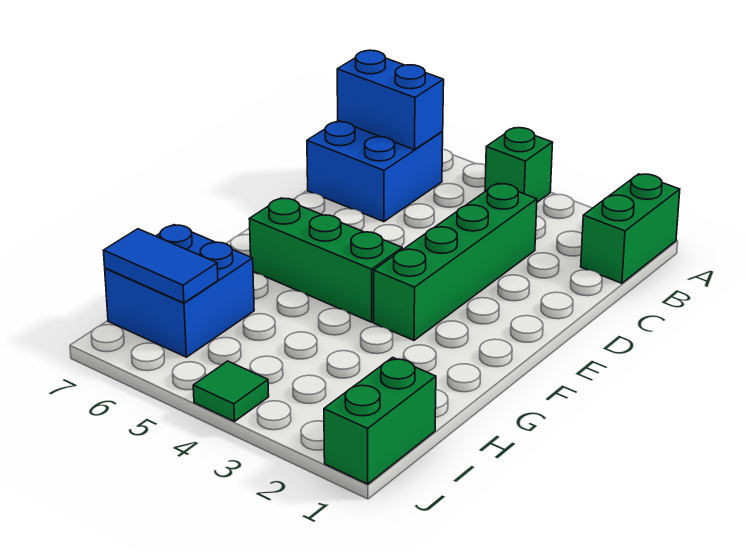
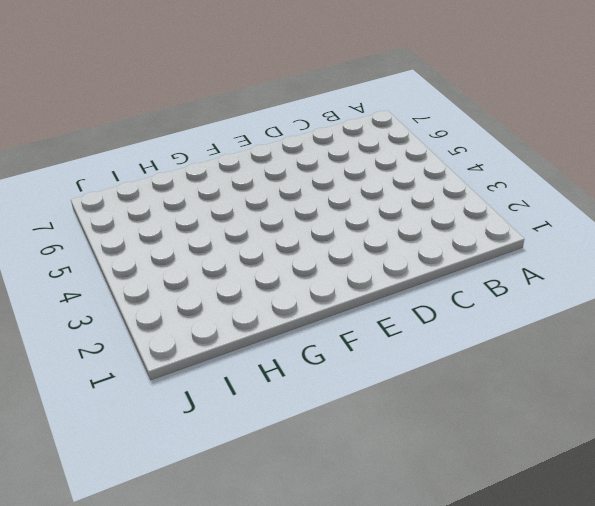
none -> green 1x2 brick [581,174,680,283]
none -> green 1x1 brick [485,128,553,202]

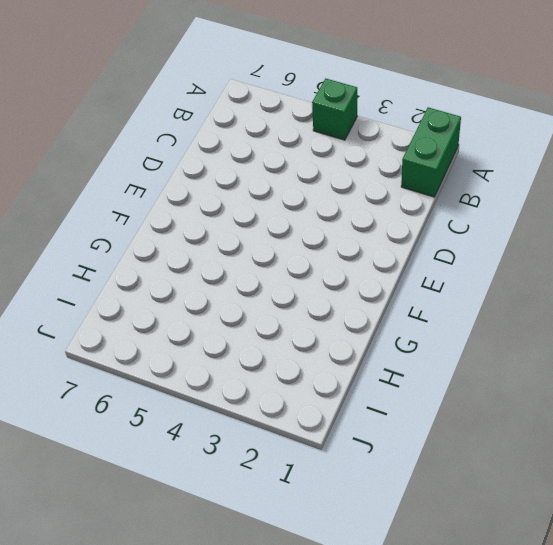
none -> blue 2x2 brick [307,121,443,222]
none -> green 1x4 brick [374,184,537,340]

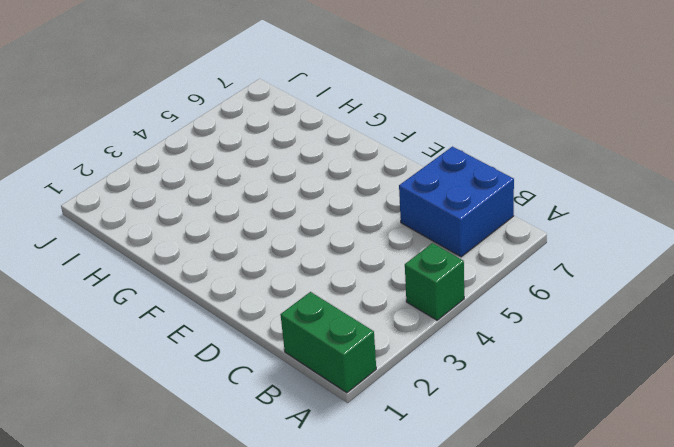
none -> green 1x4 brick [374,184,537,340]
none -> green 1x3 brick [249,198,402,322]

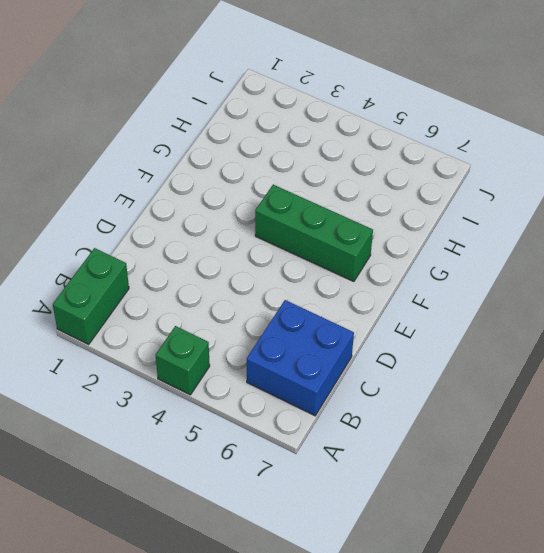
none -> green 1x4 brick [374,184,537,340]
none -> blue 2x2 brick [105,225,254,357]

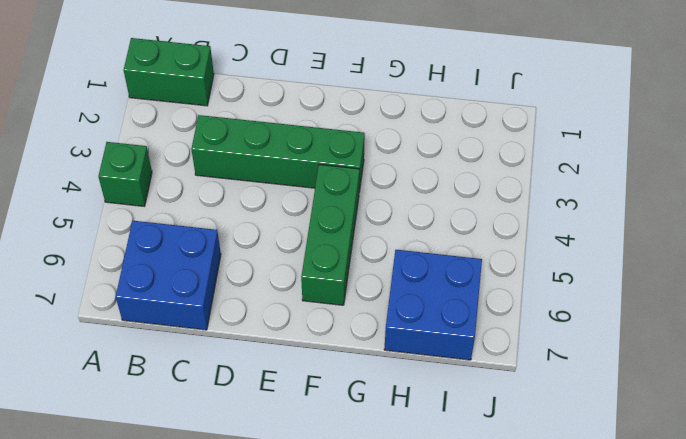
none -> green 1x2 brick [324,357,436,484]
none -> green 1x1 tile [193,361,269,421]

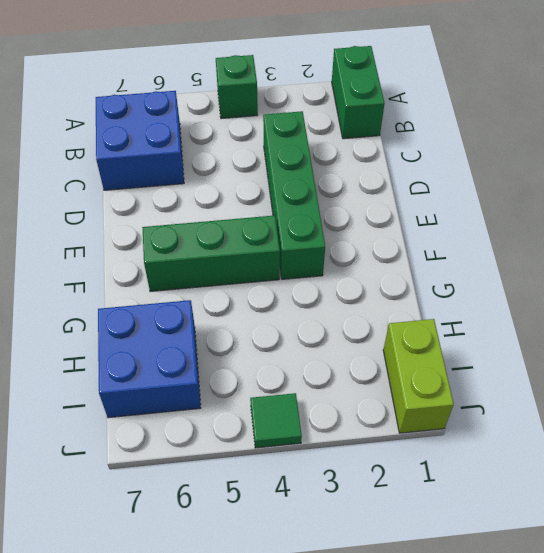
lime 1x2 brick [383,319,454,433] -> green 1x2 brick [324,357,436,484]
none -> blue 1x2 brick [337,50,444,150]
none -> blue 1x2 tile [104,229,218,303]

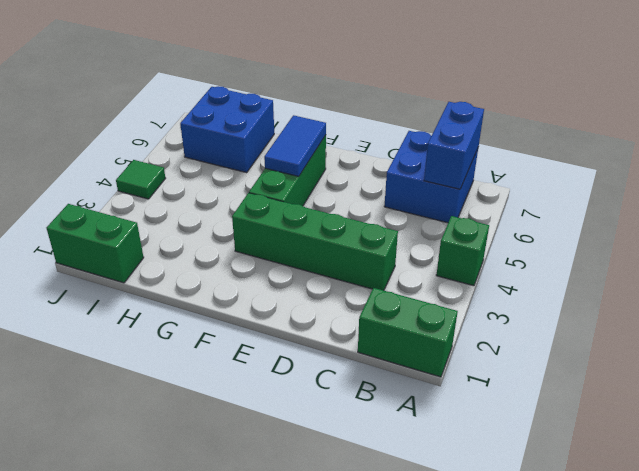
blue 1x2 tile [264,115,326,177] -> blue 1x2 tile moved to [104,229,218,303]

